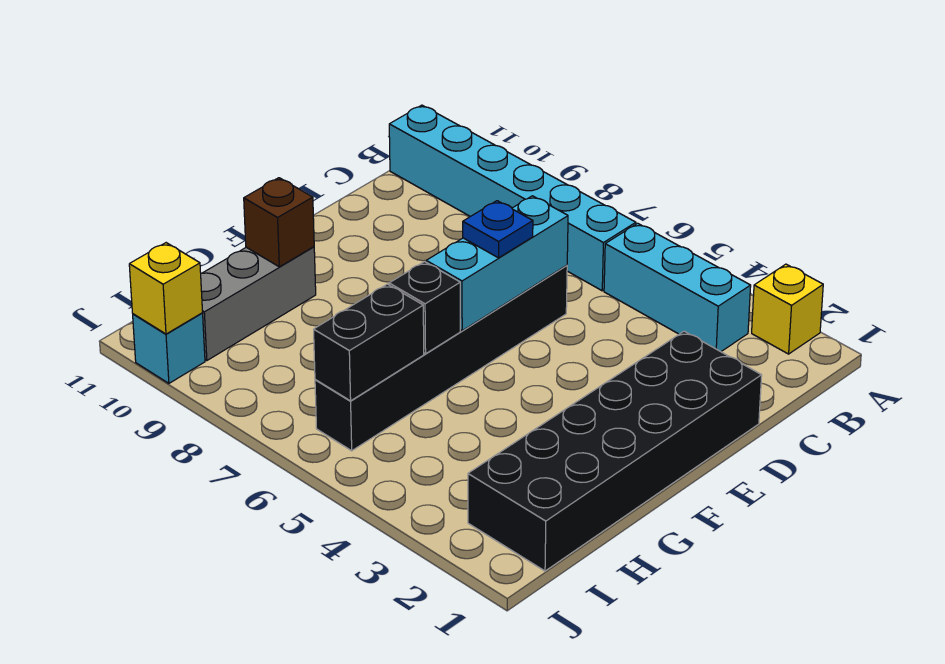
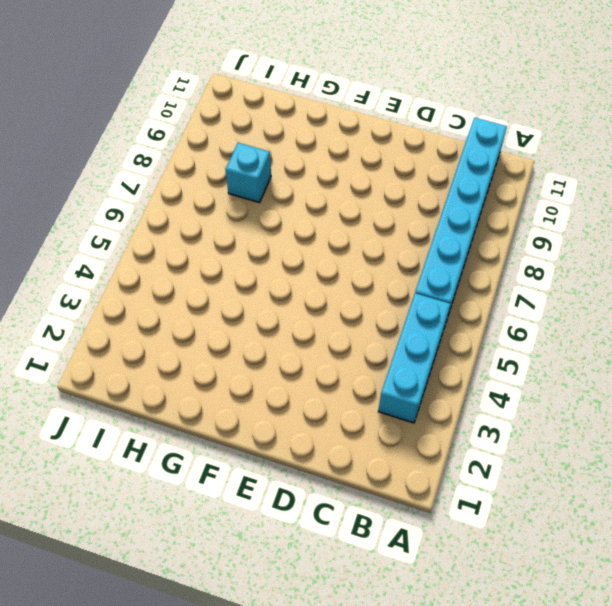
cyan 1x1 brick [226,143,271,203] -> cyan 1x1 brick moved to [133,313,205,383]
none -> yellow 1x1 brick [752,264,823,354]
none -> black 2x6 brick [468,331,762,571]
none -> black 1x6 brick [315,265,567,451]

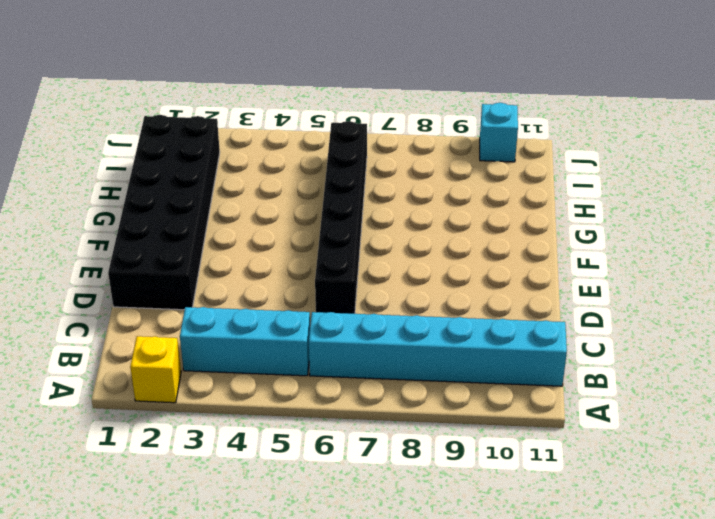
none -> grey 1x3 brick [201,247,316,361]
none -> cyan 1x3 brick [426,196,568,331]
none -> black 1x1 brick [389,262,460,354]

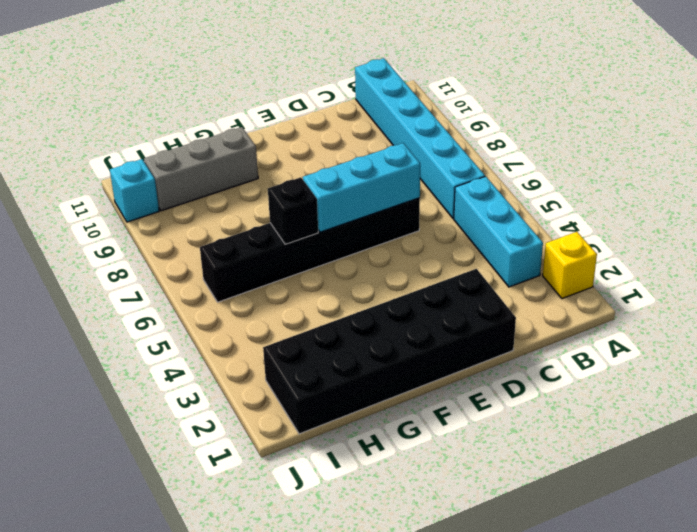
none -> brown 1x1 brick [244,178,314,267]
none -> black 1x2 brick [314,284,424,401]
none -> yellow 1x1 brick [129,243,203,334]

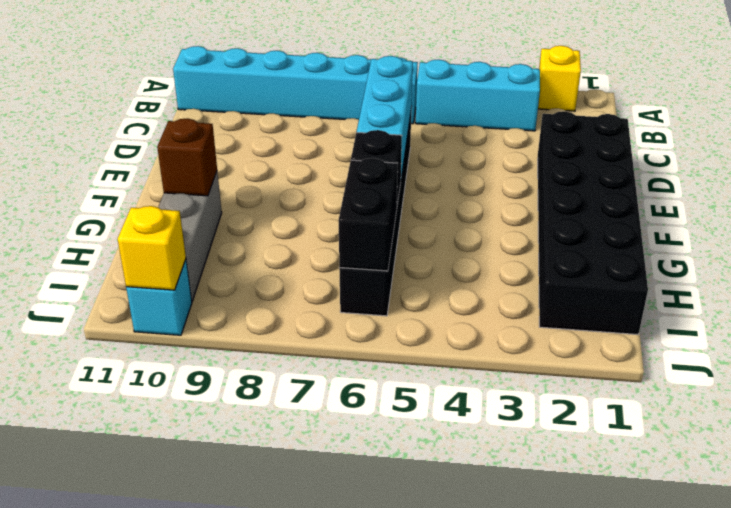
none -> blue 1x1 plate [463,201,533,258]

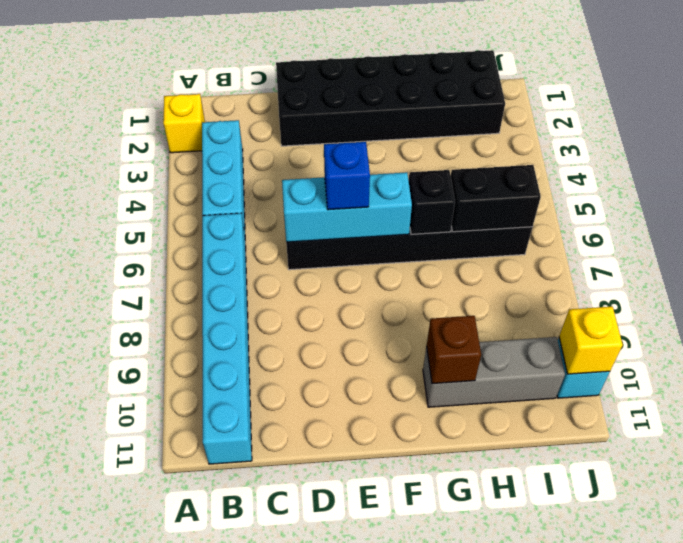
blue 1x1 brick [324,142,370,210] -> blue 1x1 plate [463,201,533,258]

